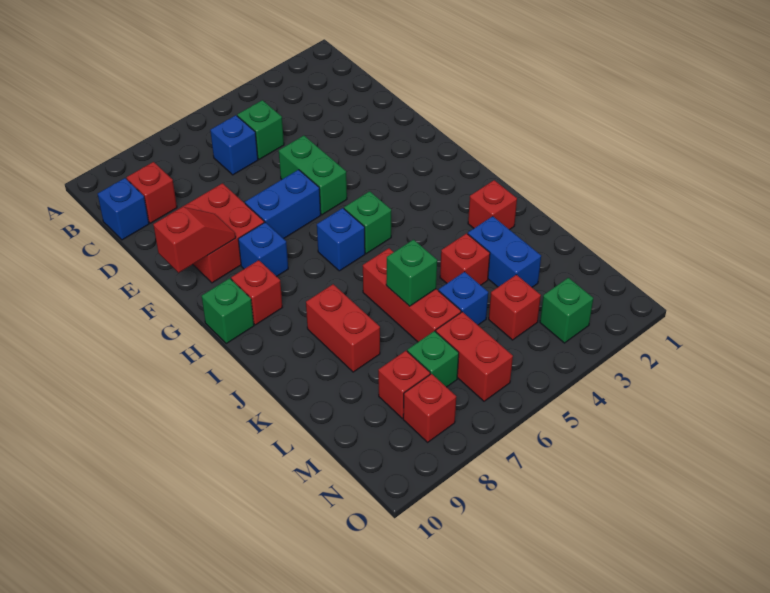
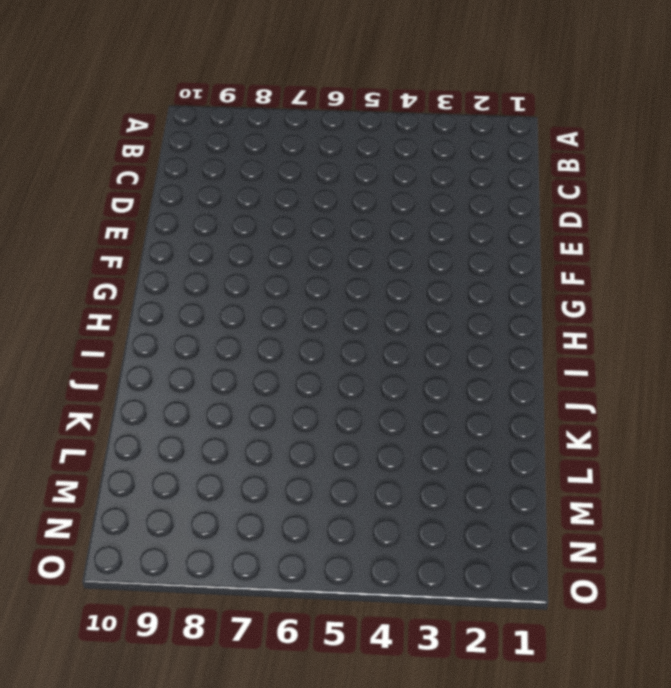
none -> green 1x1 brick [237,100,284,159]
none -> blue 1x1 brick [210,115,258,175]
none -> red 1x1 brick [126,162,177,223]

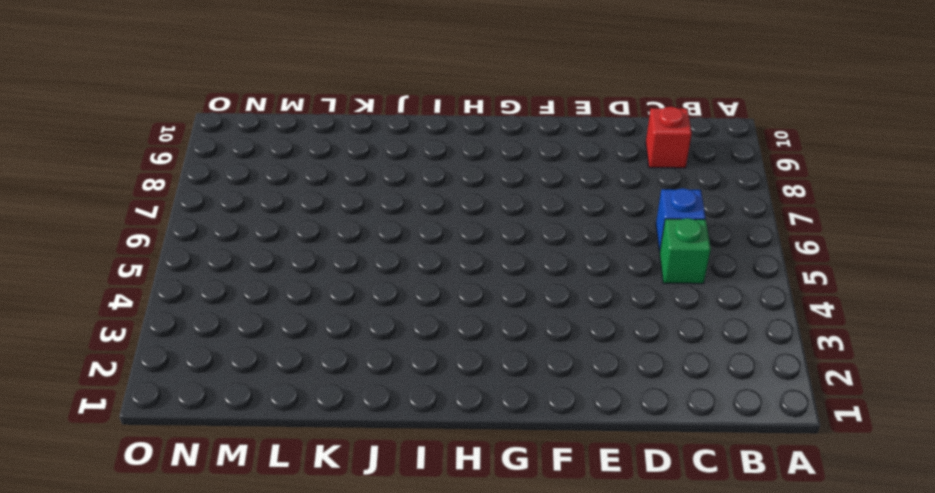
none -> blue 1x1 brick [98,178,149,240]
none -> green 1x2 brick [279,136,347,215]
none -> red 2x2 brick [169,183,264,283]

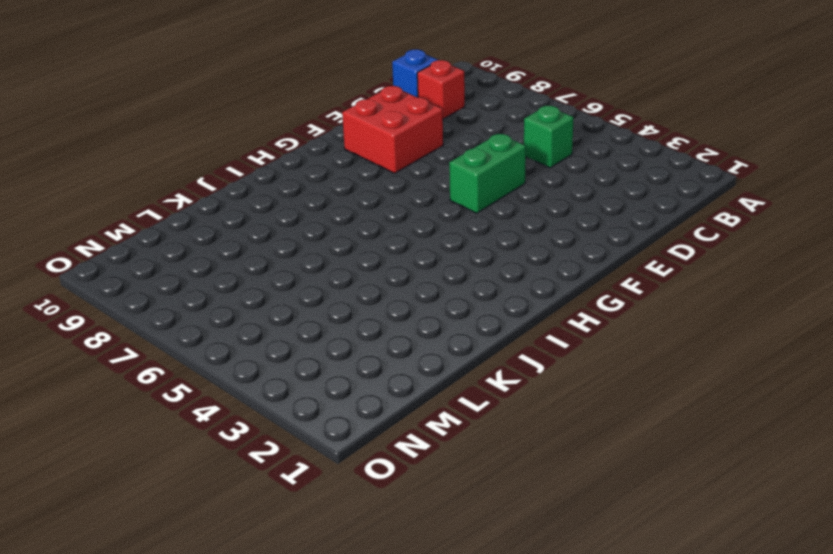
none -> blue 1x1 brick [210,115,258,175]
none -> blue 1x2 brick [245,170,321,239]
none -> blue 1x1 brick [238,222,288,277]

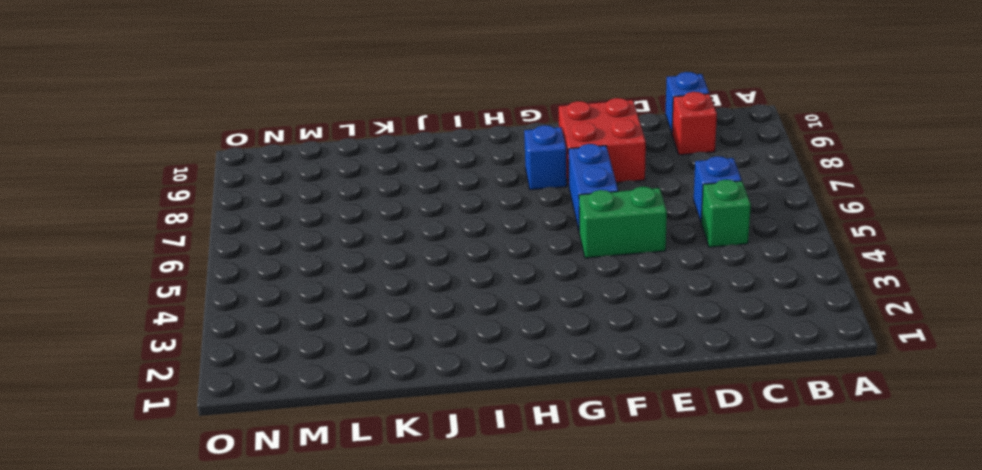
none -> green 1x1 brick [344,191,391,254]
none -> blue 1x1 brick [317,208,365,271]
none -> red 1x1 brick [231,260,282,325]

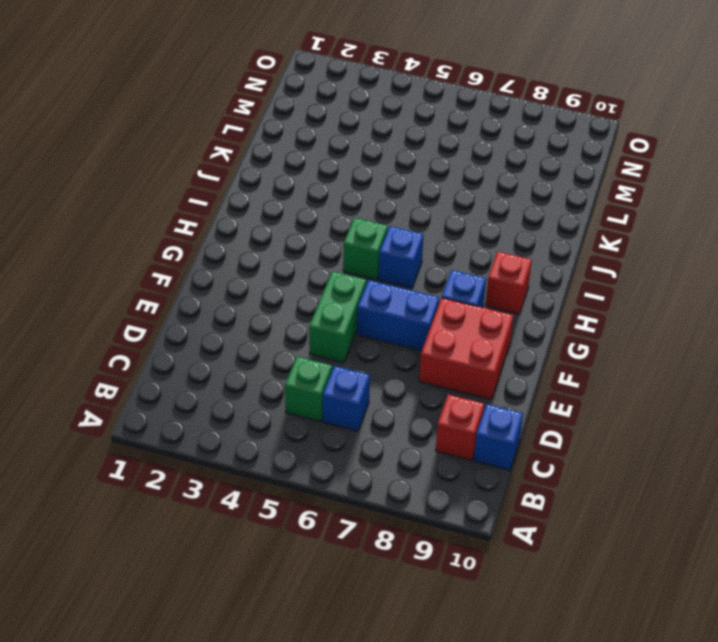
none -> green 1x1 brick [202,278,254,344]
none -> red 1x1 brick [468,180,517,230]
none -> red 1x3 brick [363,248,461,342]

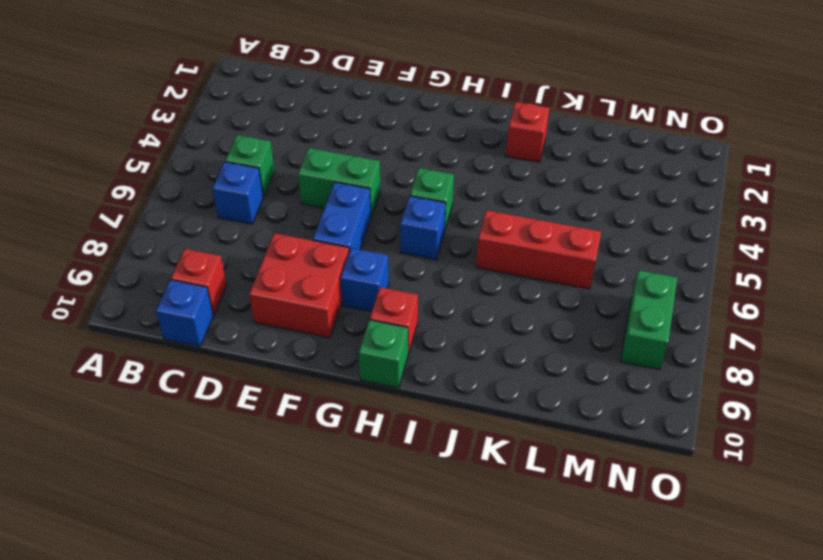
green 1x2 brick [621,270,677,370] -> red 1x1 brick [403,374,456,442]
none -> red 1x2 brick [306,284,380,372]
none -> blue 1x2 brick [468,216,541,287]
none -> red 1x1 brick [440,233,490,285]

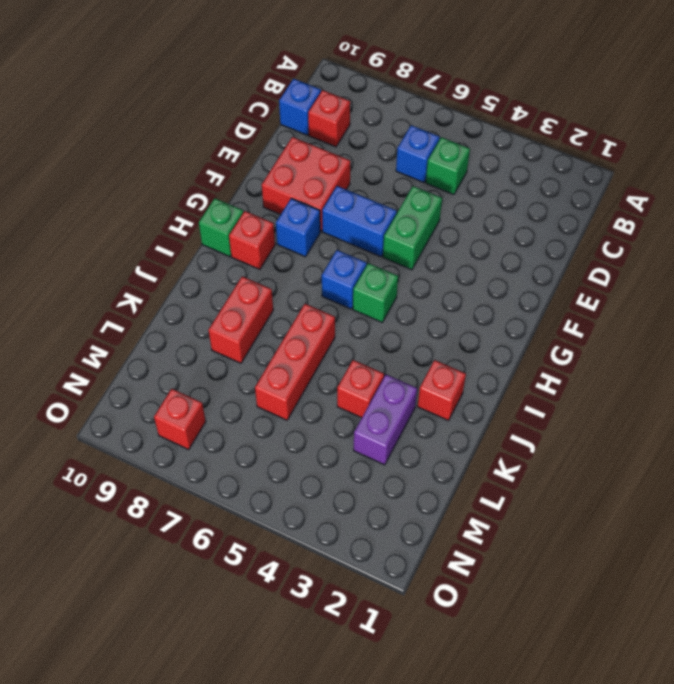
purple 1x2 brick [354,375,417,465] -> blue 1x2 brick [468,216,541,287]
none -> blue 1x1 brick [439,272,488,325]
none -> red 1x1 brick [489,275,541,340]
none -> red 1x2 brick [436,312,513,401]

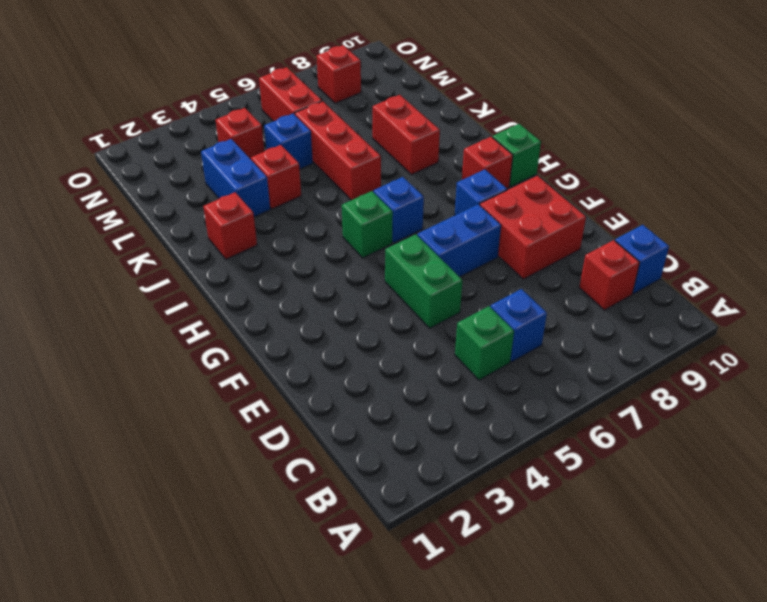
none -> green 1x1 brick [407,331,459,387]
none -> red 1x1 brick [378,351,430,418]
none -> green 1x1 brick [540,278,593,343]

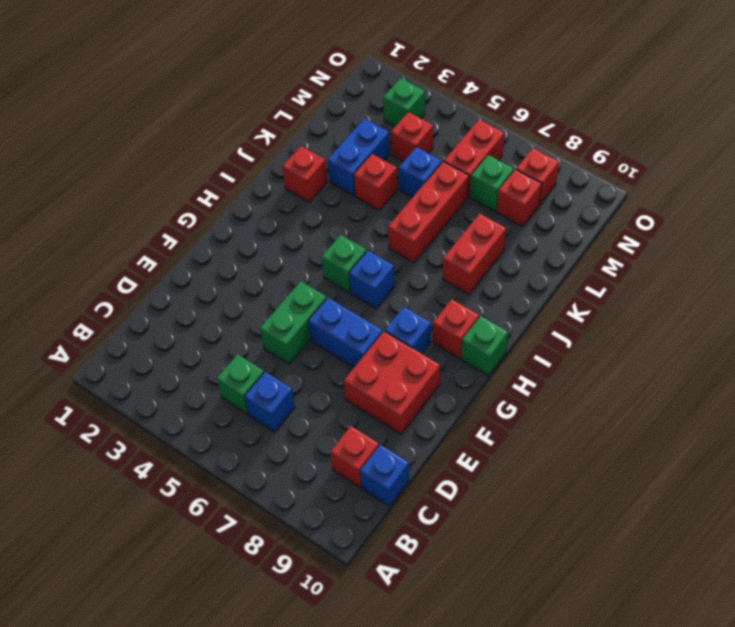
none -> red 1x2 slope [153,207,236,273]
none -> green 1x1 brick [386,240,437,306]

